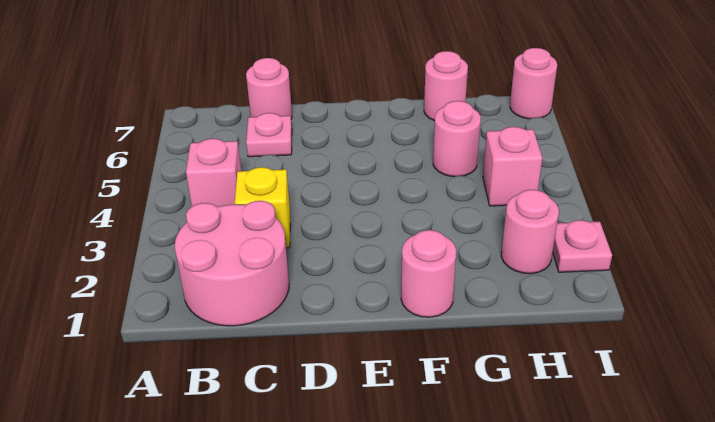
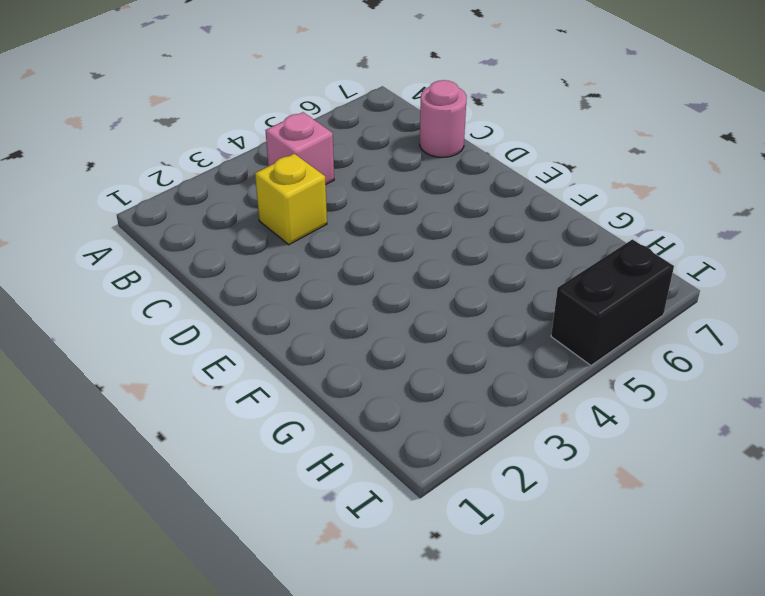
black 1x2 brick [551,239,674,365] -> none
none -> pink 2x2 round brick [175,201,289,326]
none -> pink 1x1 plate [246,113,292,157]
none -> pink 1x1 round brick [401,230,456,317]

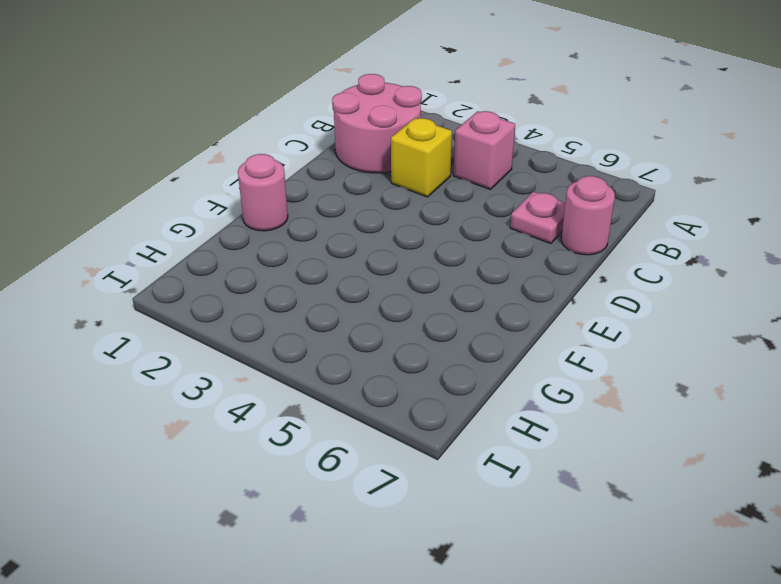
none -> pink 1x1 round brick [433,101,481,177]
none -> pink 1x1 round brick [424,51,468,121]
none -> pink 1x1 round brick [501,190,559,274]

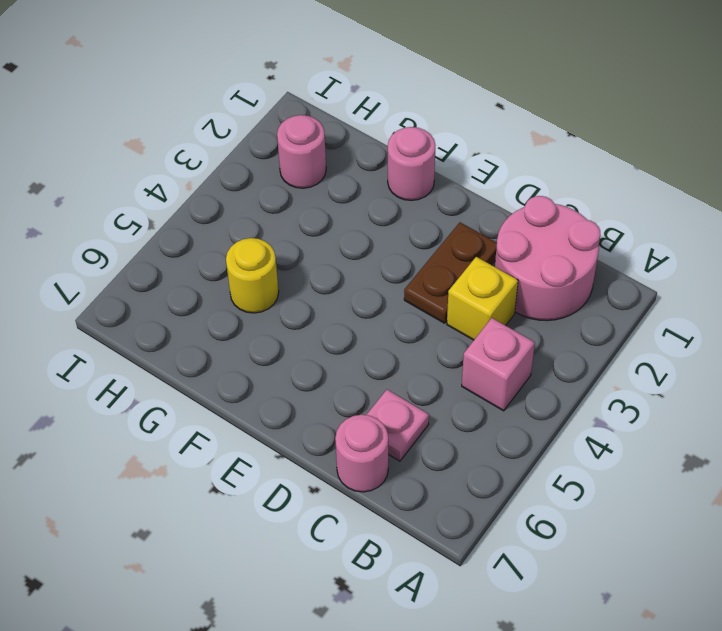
brown 1x2 plate [404,222,497,323] -> none
yellow 1x1 round brick [226,238,279,313] -> pink 1x1 round brick [433,101,481,177]
none -> pink 1x1 round brick [424,51,468,121]
none -> pink 1x1 brick [483,127,542,206]
none -> pink 1x1 plate [553,220,612,272]

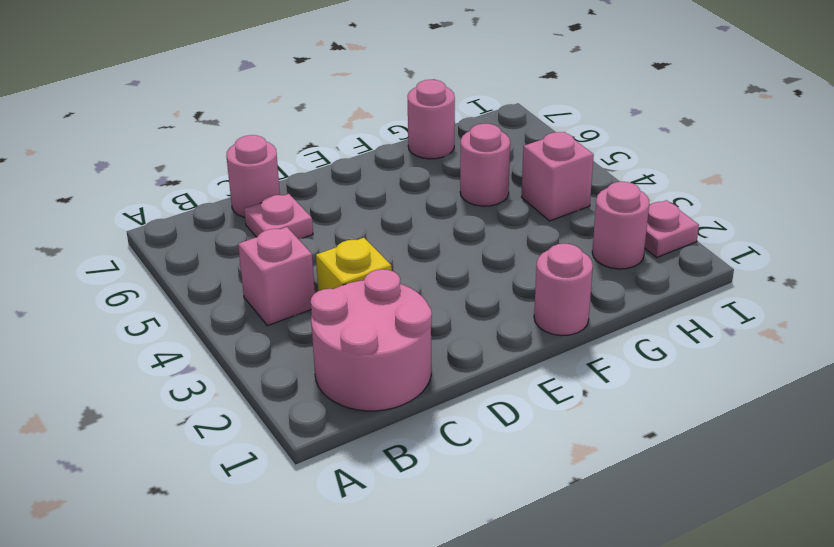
none -> pink 1x1 round brick [510,48,557,119]

